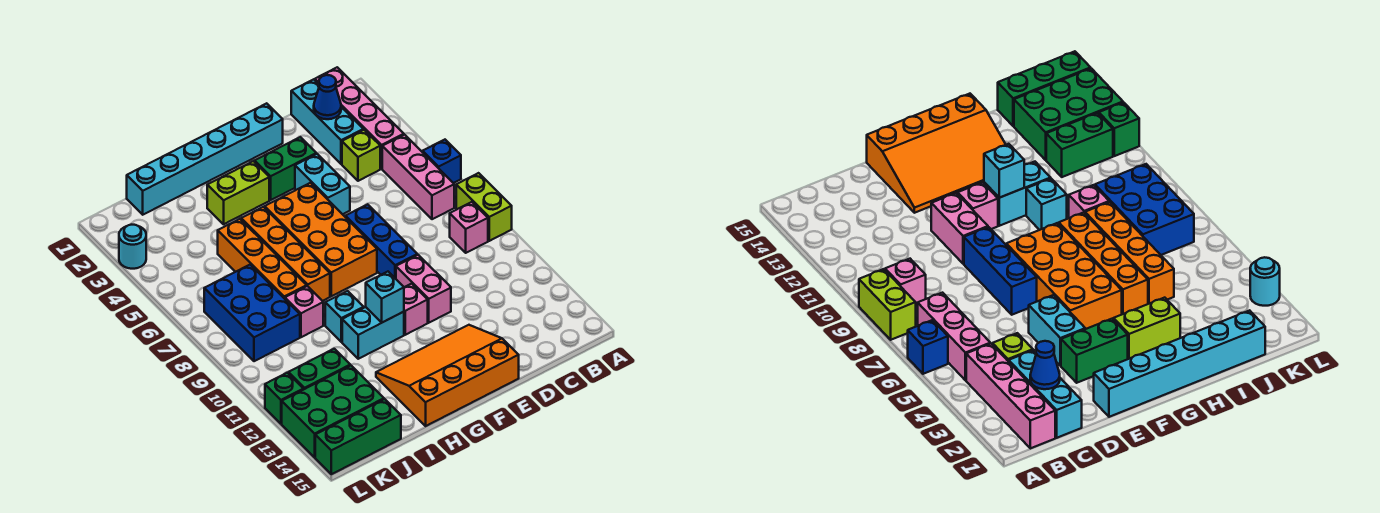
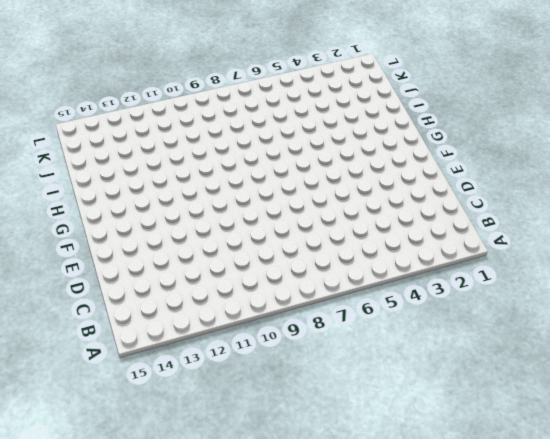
none -> blue 1x1 brick [423,140,461,183]
none -> lime 1x2 brick [456,173,512,241]
none -> pink 1x4 brick [315,67,404,169]

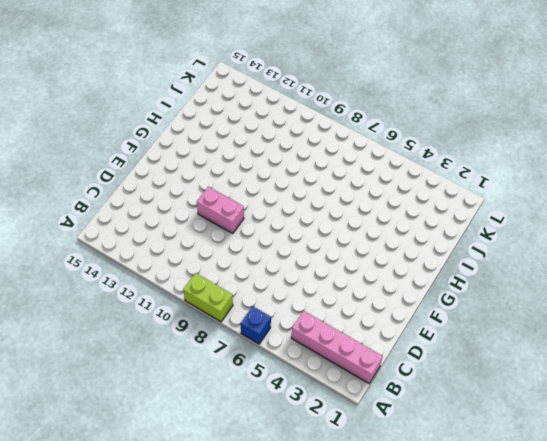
none -> pink 1x3 brick [382,135,454,219]
none -> pink 1x1 brick [450,202,488,253]
none -> cyan 1x3 brick [291,79,364,164]

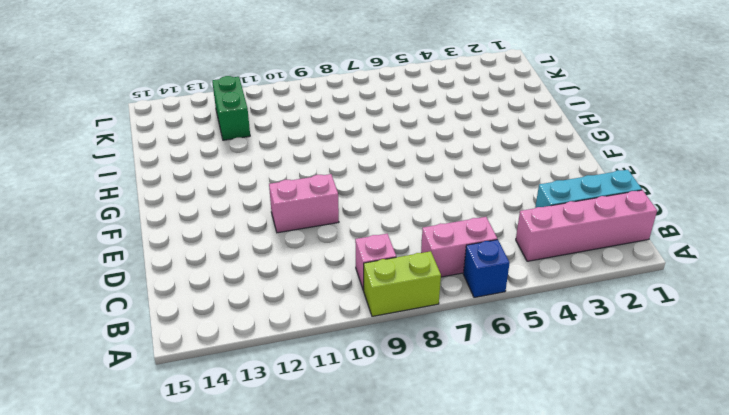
pink 1x2 brick [421,217,497,277] -> pink 1x3 brick [382,135,454,219]
none -> lime 1x1 brick [342,130,380,181]
none -> cyan 1x6 brick [127,103,283,215]
none -> green 1x2 brick [255,137,316,200]

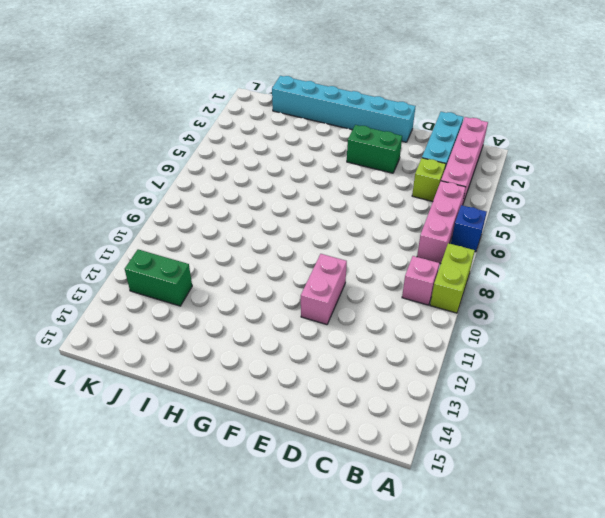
none -> cyan 1x2 brick [295,154,350,214]
none -> blue 1x3 brick [345,204,417,279]
none -> orange 3x4 slope [376,325,519,426]

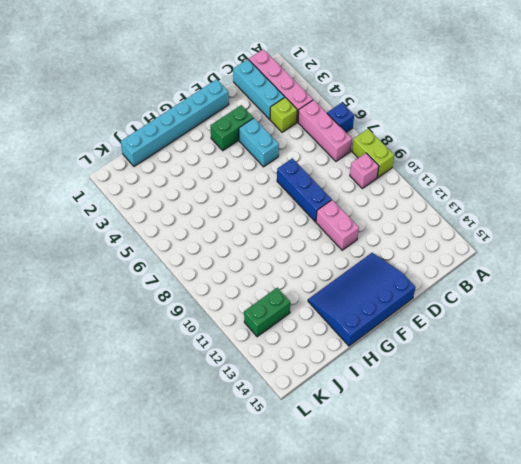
blue 3x4 slope [308,253,416,346] -> orange 3x4 slope [376,325,519,426]
none -> orange 2x4 brick [265,183,377,296]
none -> pink 1x1 brick [404,284,428,335]
none -> lime 1x2 brick [207,161,269,224]

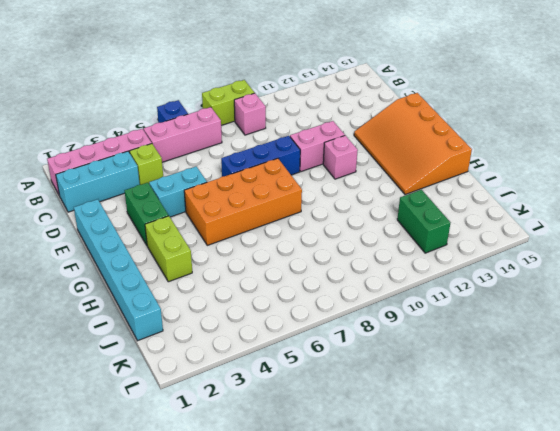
none -> cyan 1x2 brick [342,307,404,359]
none -> orange 1x4 brick [241,207,330,301]
none -> cyan 1x1 brick [325,291,364,342]

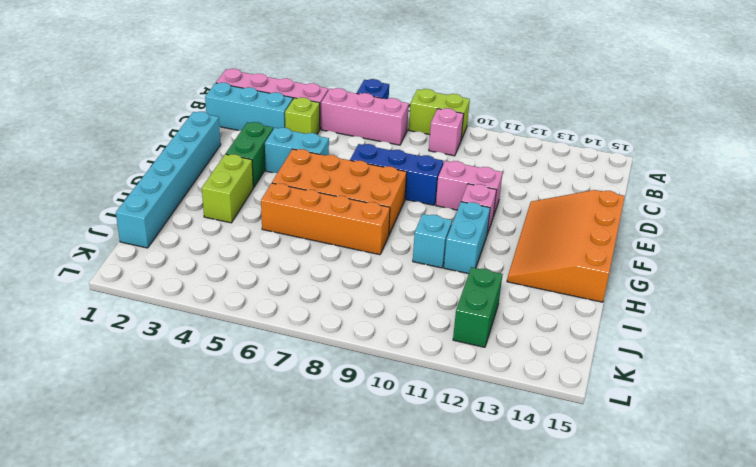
none -> orange 1x4 brick [218,219,307,299]
none -> pink 1x1 brick [285,286,323,337]
none -> blue 2x3 brick [204,265,300,361]

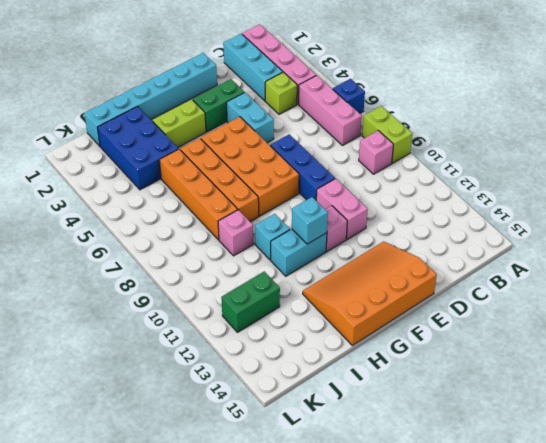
blue 2x3 brick [97,106,179,190] -> blue 2x3 brick moved to [204,265,300,361]
none -> green 2x3 brick [282,365,384,457]
none -> green 1x3 brick [315,399,401,474]
none -> cyan 1x1 round brick [119,225,146,269]

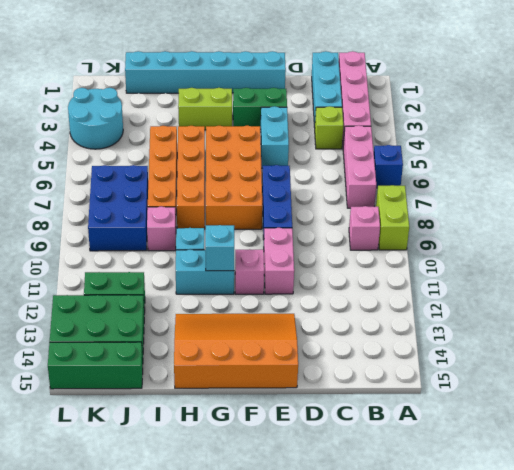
cyan 2x2 round brick [68,88,123,149] -> cyan 1x1 round brick [119,225,146,269]
none -> green 1x1 brick [265,373,303,424]
none -> blue 1x1 cone [314,75,341,119]

